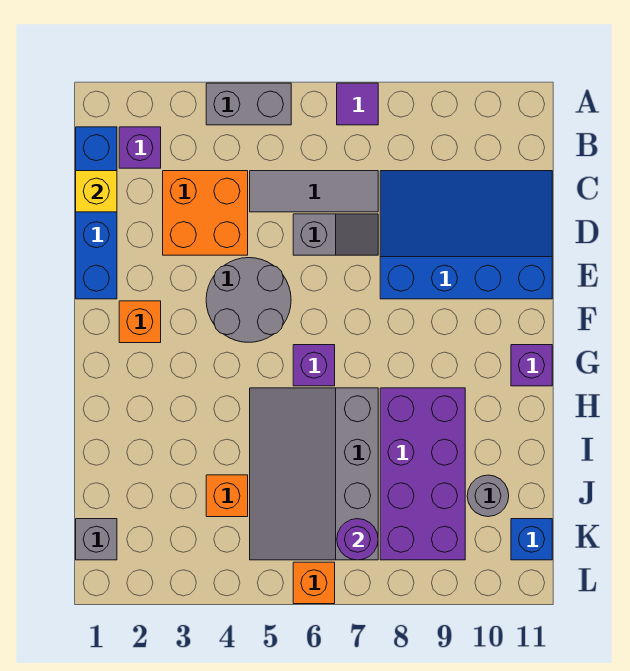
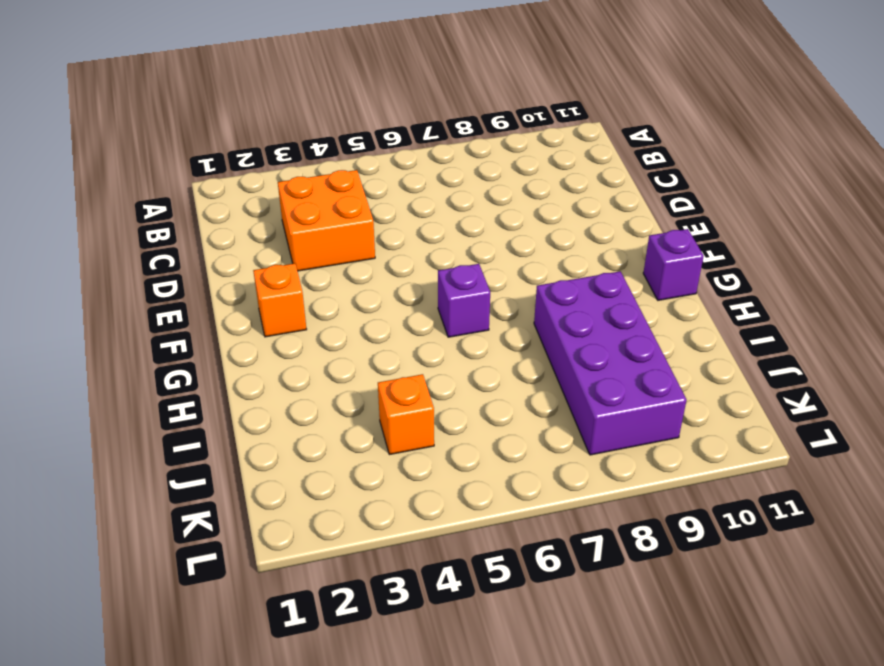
none -> grey 1x2 brick [206,83,291,125]
none -> purple 1x1 tile [337,83,378,125]
none -> blue 1x4 brick [76,127,117,299]

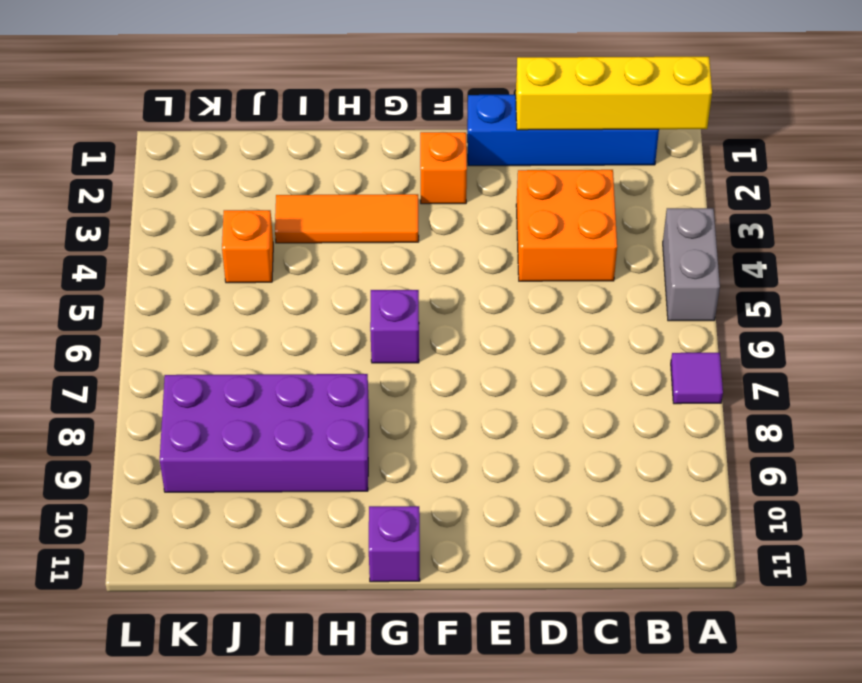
yellow 1x4 brick [516,57,712,130] -> yellow 1x1 brick [76,171,117,212]
orange 1x3 tile [275,194,419,243] -> none
none -> purple 1x1 brick [119,127,161,168]
none -> grey 1x3 tile [250,171,378,212]
none -> blue 3x4 slope [380,171,552,299]

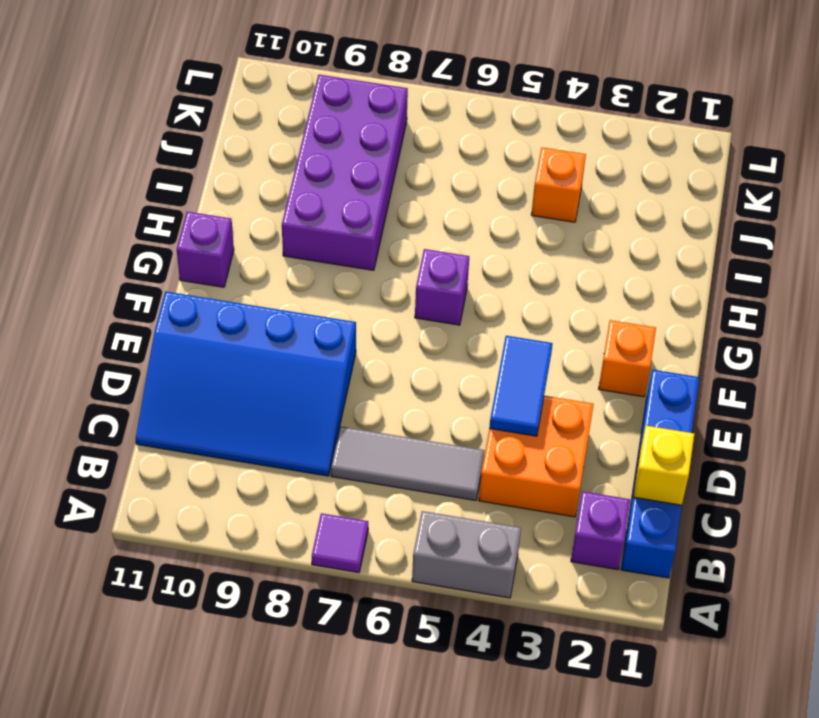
blue 1x2 tile [489,336,553,436] -> none
none -> grey 1x2 slope [293,214,378,255]
none -> grey 2x2 round brick [206,258,291,342]
none -> grey 3x4 slope [250,388,378,560]

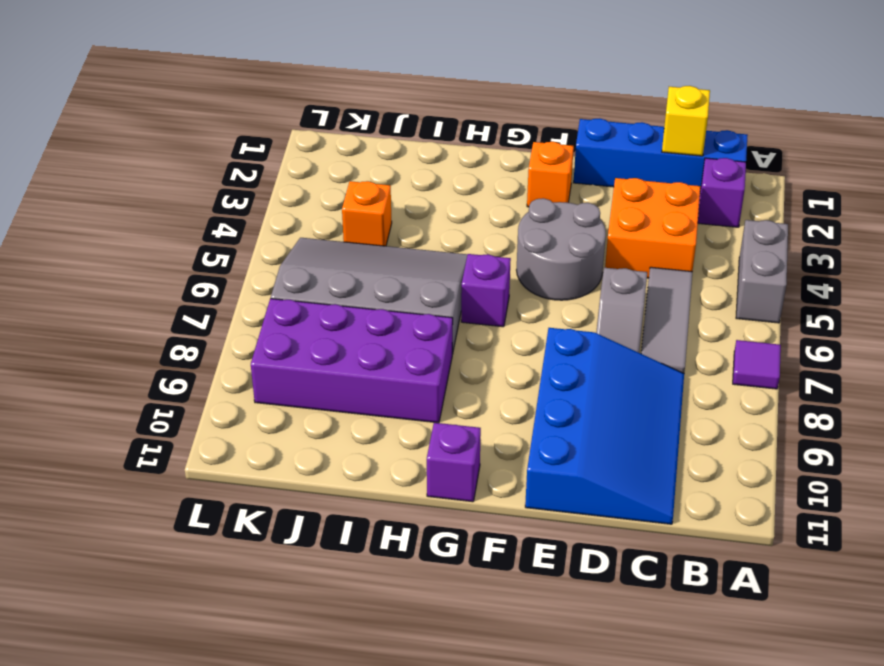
none -> grey 1x1 round brick [467,475,509,517]
none -> grey 1x1 brick [76,519,117,560]
none -> blue 1x1 brick [511,519,552,560]

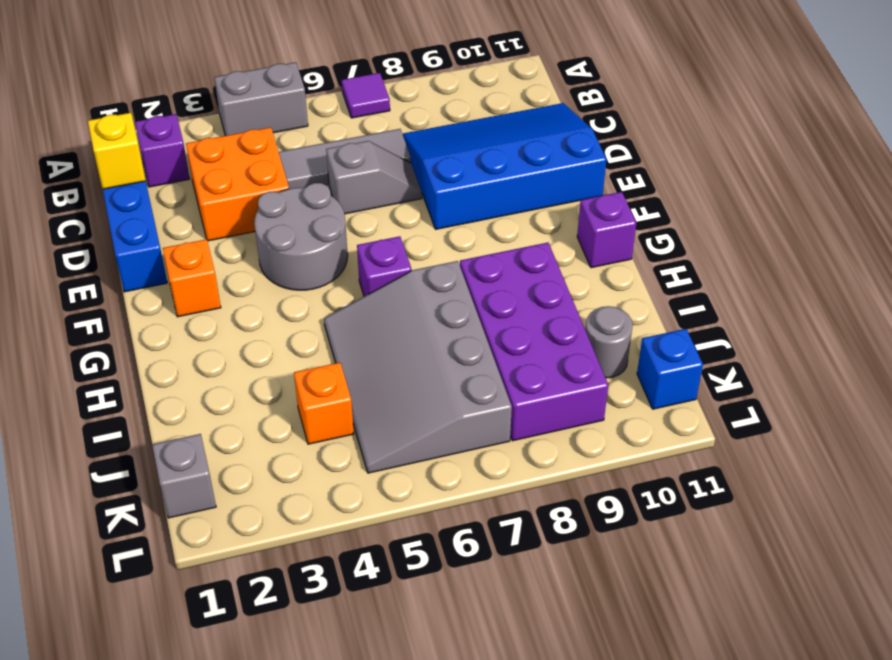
none -> orange 1x1 brick [293,562,335,604]
none -> purple 1x1 round brick [337,519,378,560]

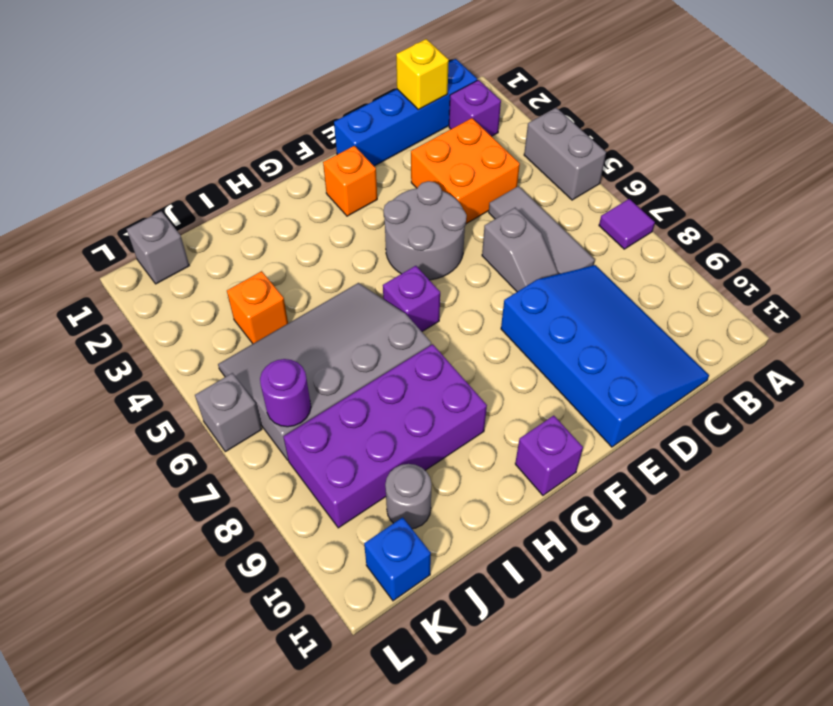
grey 1x1 brick [195,373,262,452] -> orange 1x1 brick [293,562,335,604]

